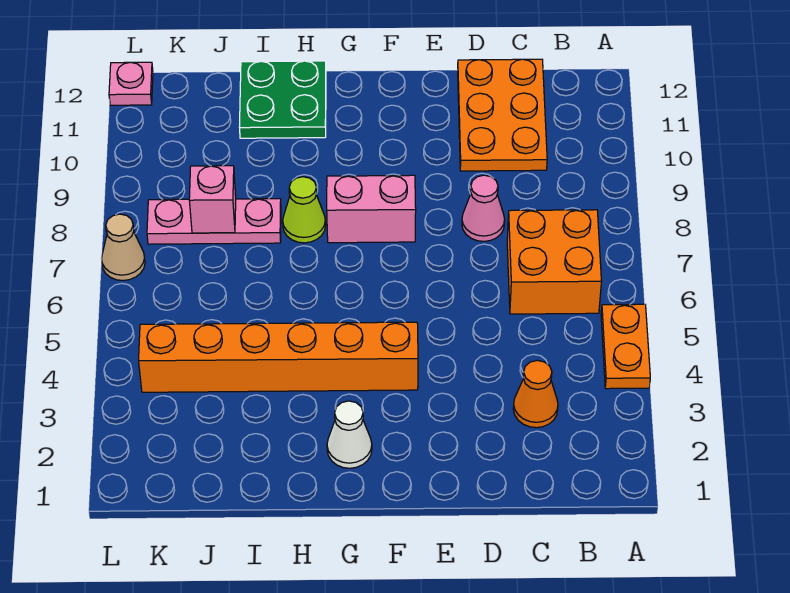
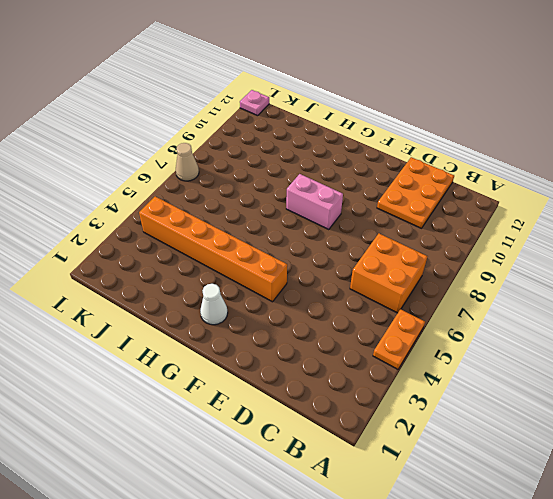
none -> orange 1x1 cone [513,360,558,428]
none -> pink 1x1 cone [462,175,505,241]
none -> lime 1x1 cone [283,177,326,243]

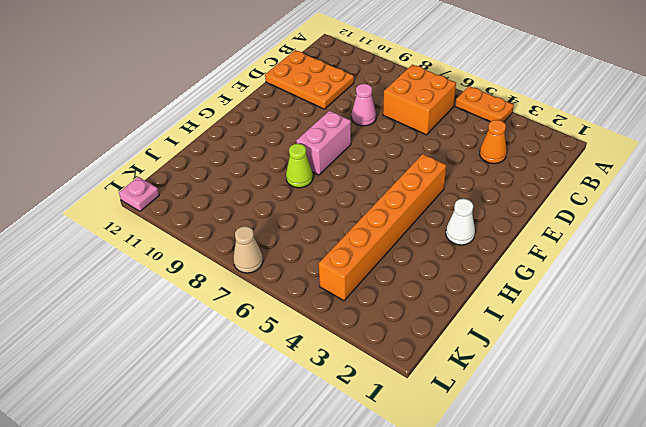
none -> green 2x2 plate [239,61,326,138]
none -> pink 1x3 plate [147,199,281,244]
none -> pink 1x1 brick [189,166,236,233]

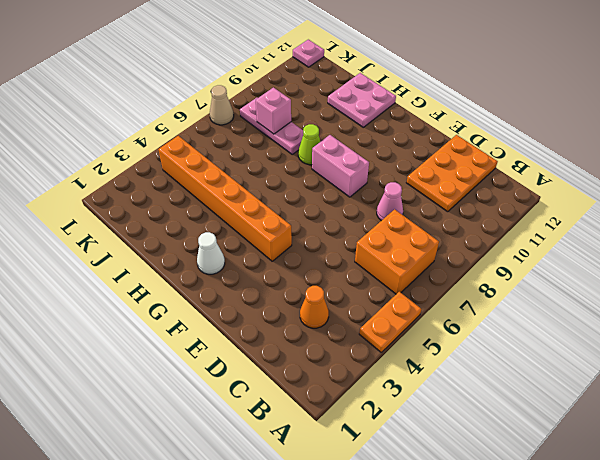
pink 2x2 plate [328,73,396,127] -> green 2x2 plate [239,61,326,138]

